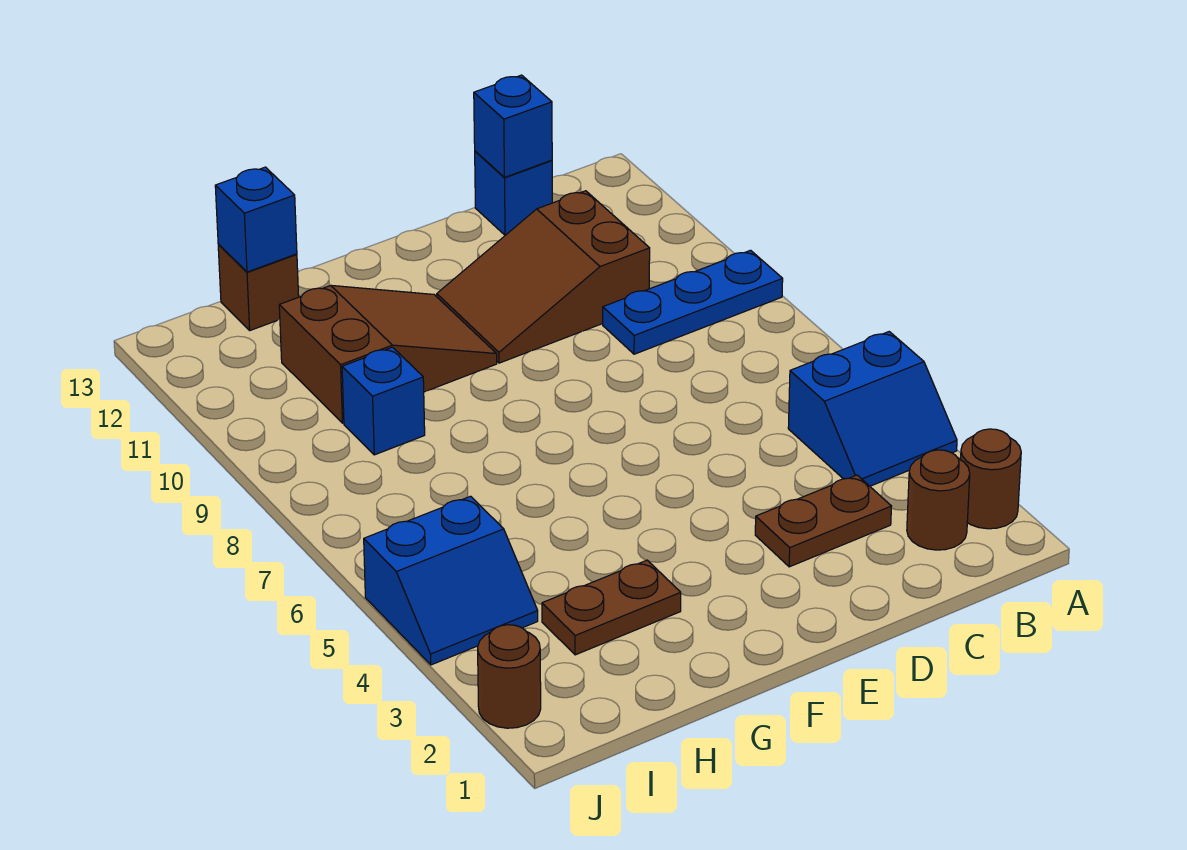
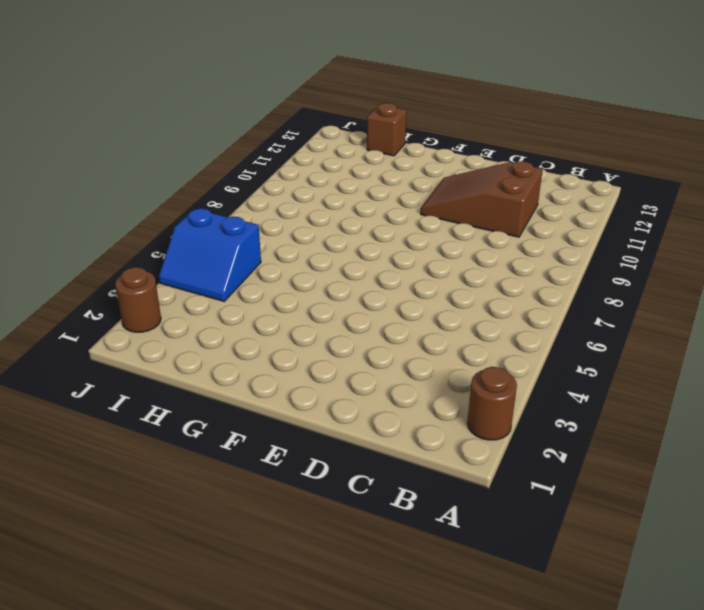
none -> blue 2x2 slope [788,332,957,486]
none -> blue 1x3 plate [603,250,783,354]
none -> brown 1x1 round brick [907,450,970,550]

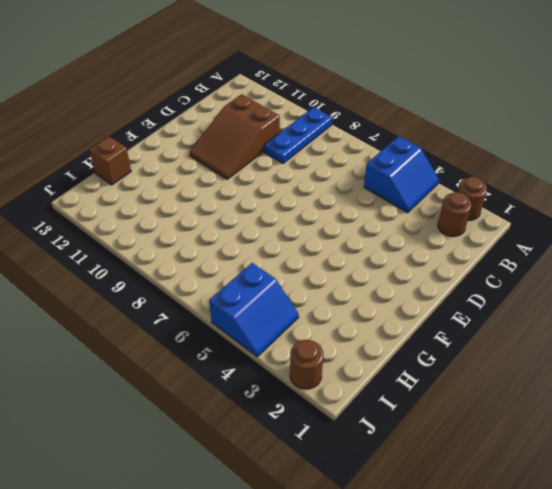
none -> brown 1x2 plate [755,475,892,567]
none -> blue 1x1 brick [475,151,552,235]
none -> brown 2x3 slope [279,285,497,423]

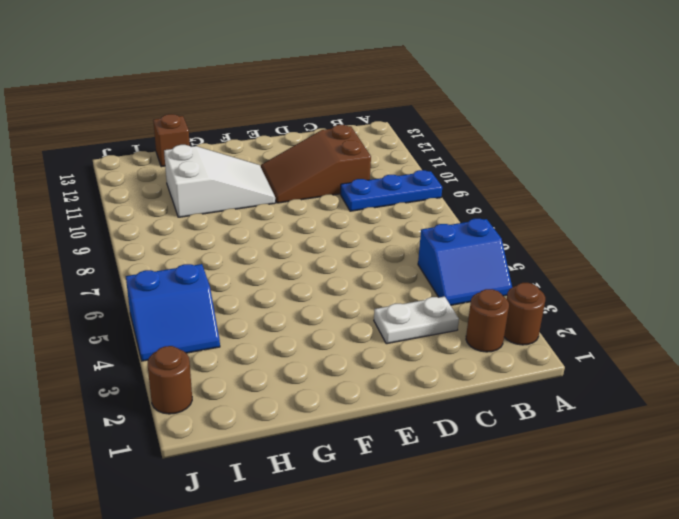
white 1x2 plate [374,296,459,344] -> brown 1x2 plate [755,475,892,567]
white 2x3 slope [164,145,275,217] -> brown 2x3 slope [279,285,497,423]
none -> blue 1x1 brick [475,151,552,235]
none -> brown 1x2 plate [542,560,681,655]
none -> blue 1x1 brick [342,347,425,455]

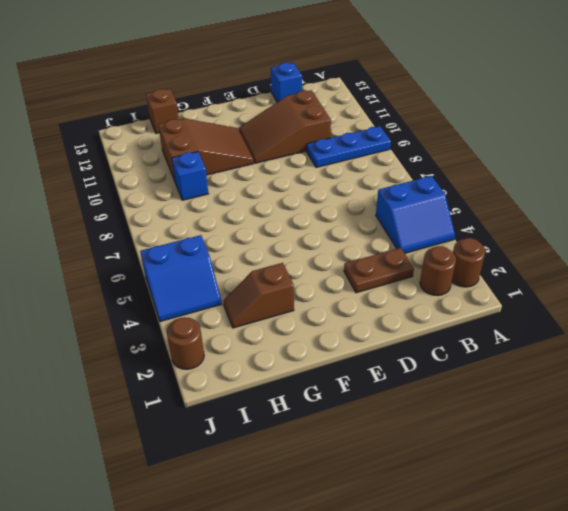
brown 1x2 slope [223,263,294,328] -> brown 1x2 plate [542,560,681,655]
none -> blue 1x1 brick [474,75,552,177]
none -> blue 1x1 brick [215,167,297,272]

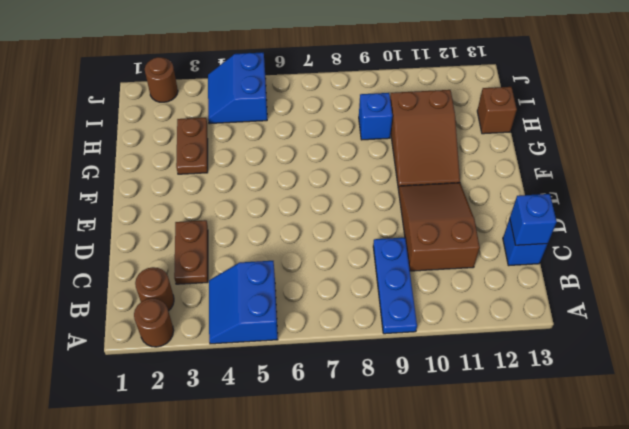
none -> blue 1x1 brick [215,167,297,272]

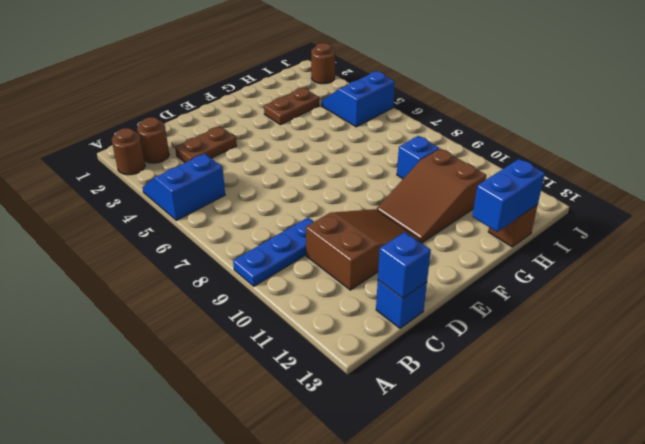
blue 1x2 brick [472,159,545,232] -> blue 1x1 brick [215,167,297,272]

